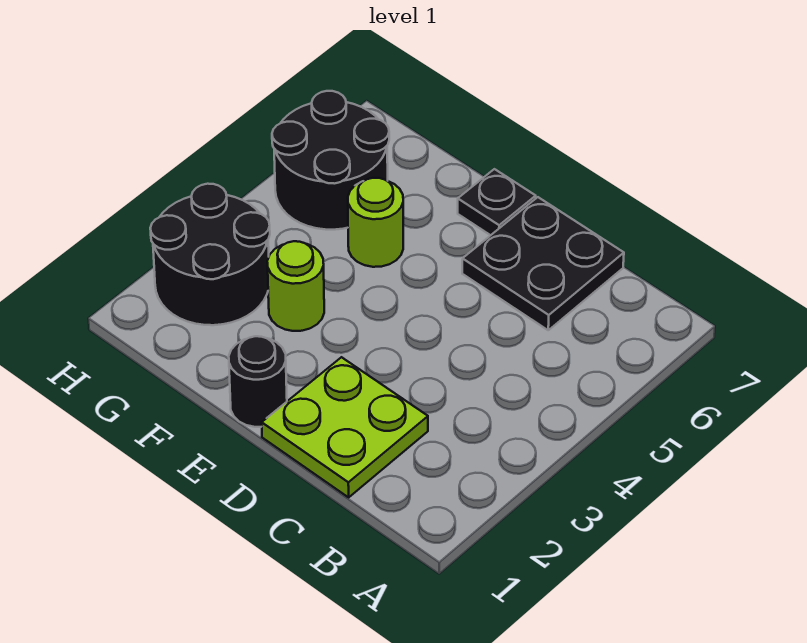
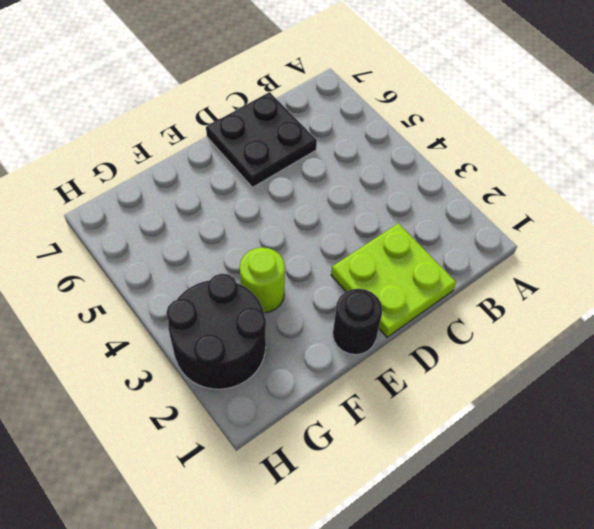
none -> black 1x1 plate [458,169,536,235]
none -> lime 1x1 round brick [348,178,403,267]

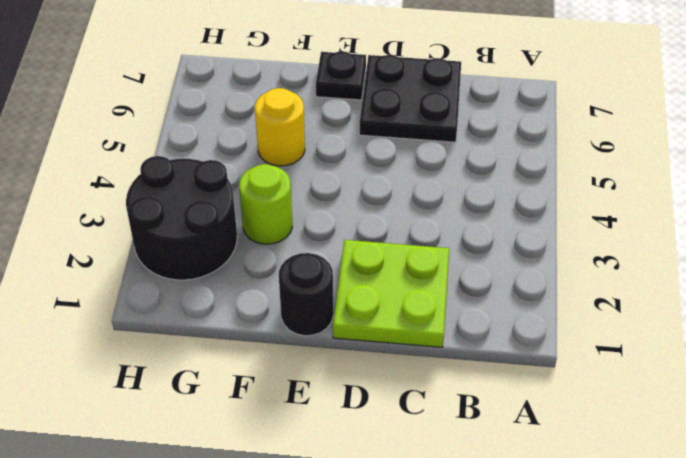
yellow 1x1 round brick [255,88,305,166] -> lime 1x1 round brick [348,178,403,267]
none -> black 2x2 round brick [272,91,389,230]

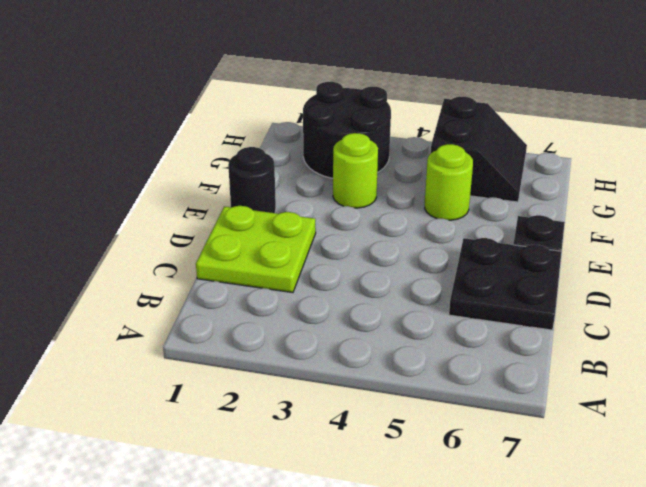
black 2x2 slope [431,97,527,202] -> black 2x2 round brick [272,91,389,230]

